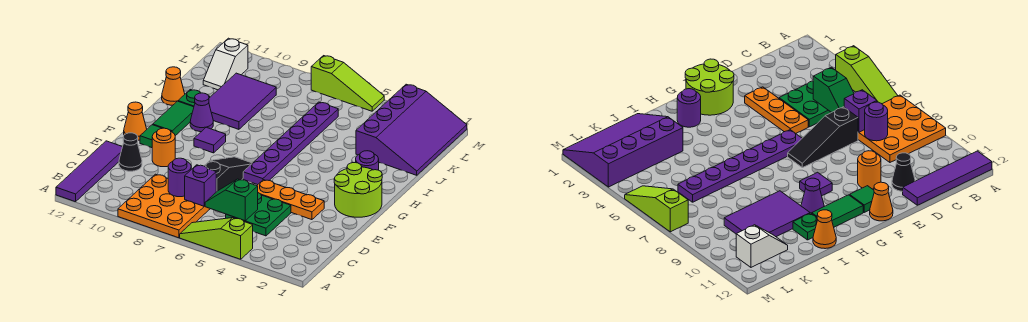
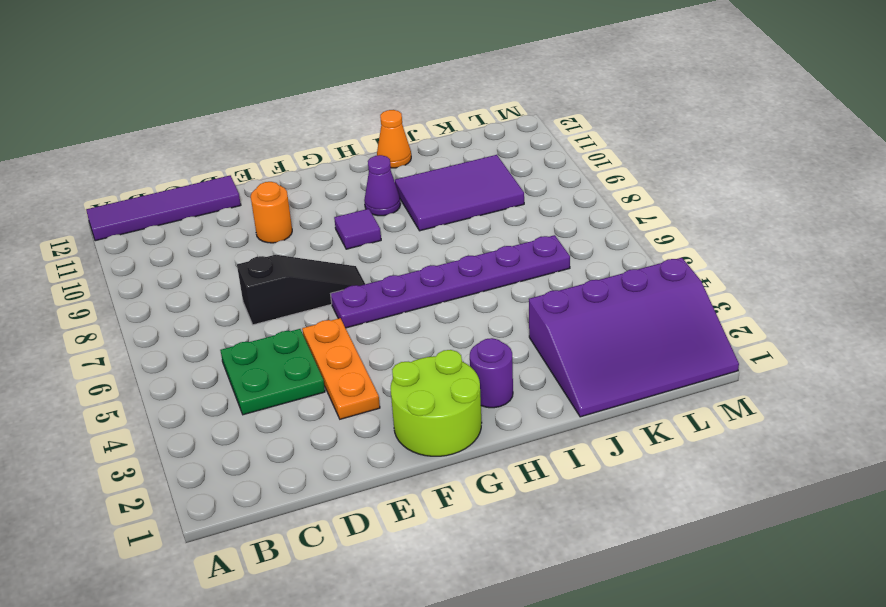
none -> lime 1x3 slope [180,218,253,259]
none -> orange 3x3 plate [118,174,210,238]
none -> black 1x1 cone [119,133,142,171]

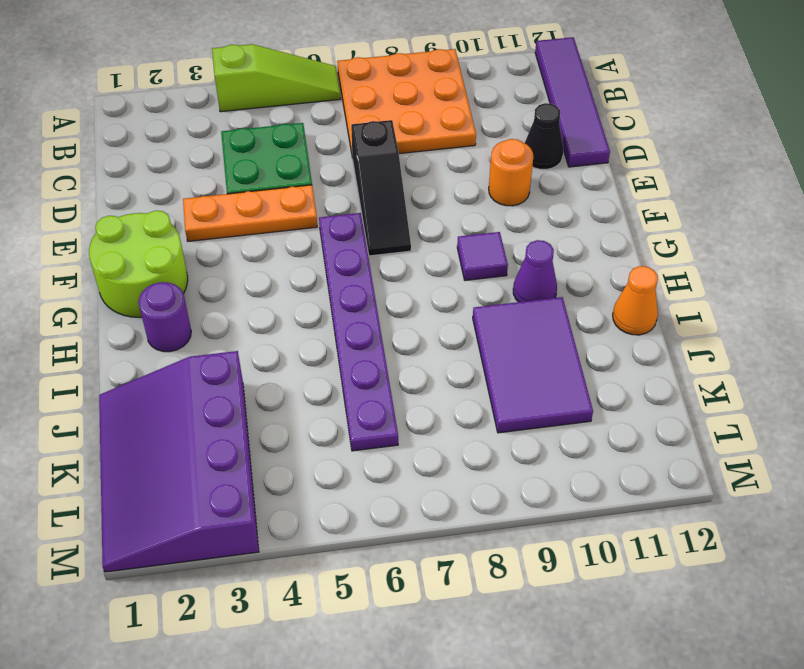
none -> green 1x1 tile [140,125,162,148]
none -> orange 1x1 cone [124,102,147,140]
none -> green 1x2 tile [153,101,194,136]

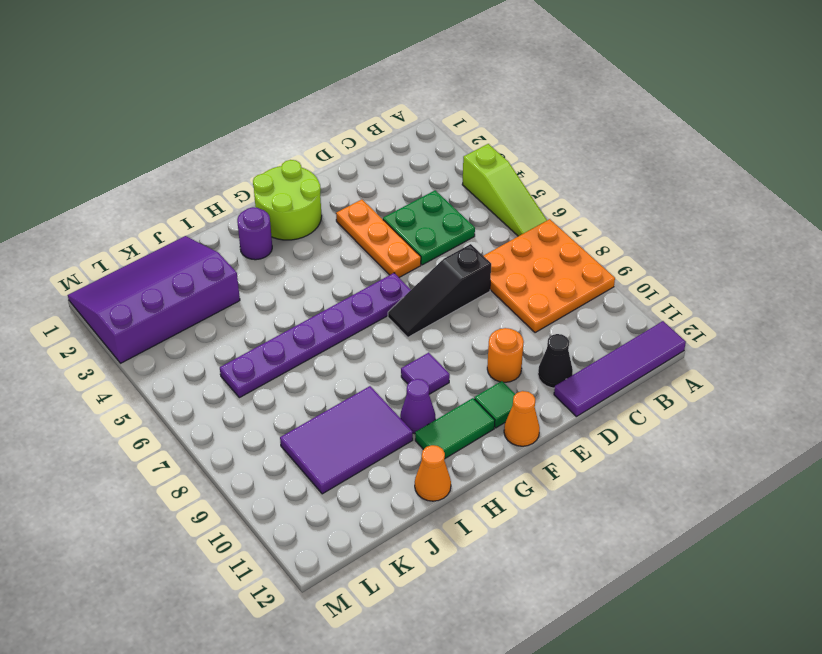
none -> green 1x1 plate [178,90,210,107]
none -> white 1x2 slope [203,38,248,90]
none -> lime 1x3 slope [311,56,384,111]

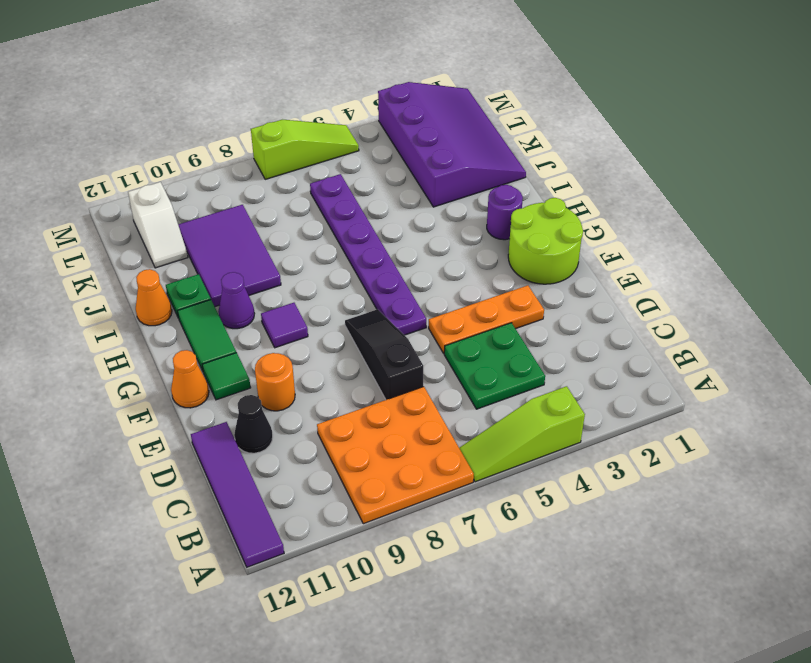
none -> green 1x2 slope [205,179,258,221]
none -> purple 1x1 brick [185,165,216,206]
none -> purple 1x1 round brick [168,158,191,197]

